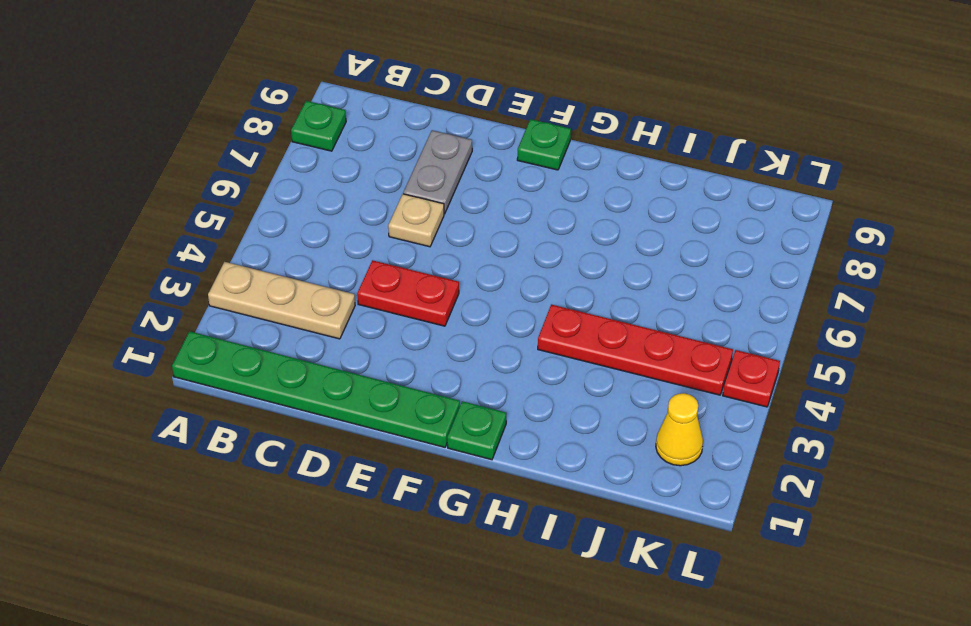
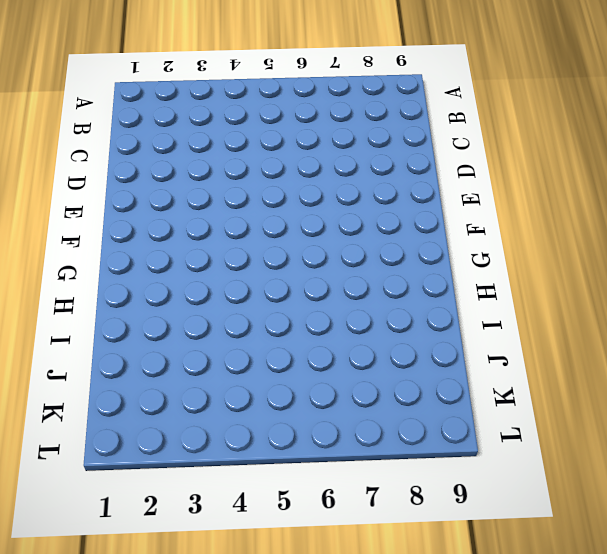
none -> green 1x6 plate [172,331,460,447]
none -> tan 1x3 plate [208,262,355,339]

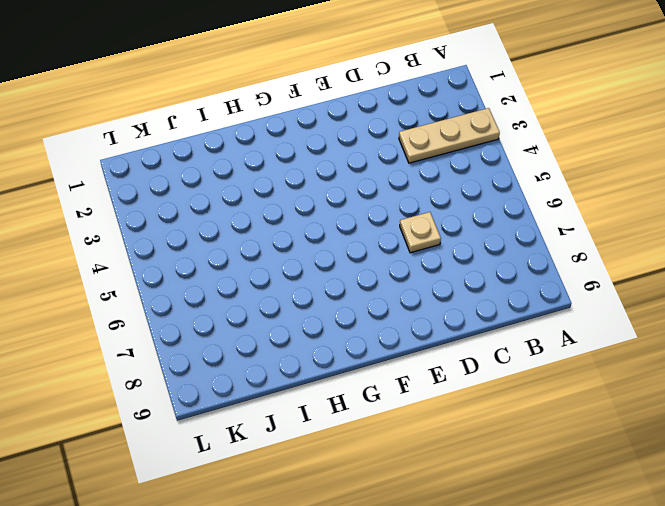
none -> green 1x6 plate [172,331,460,447]
none -> green 1x1 plate [291,101,346,151]

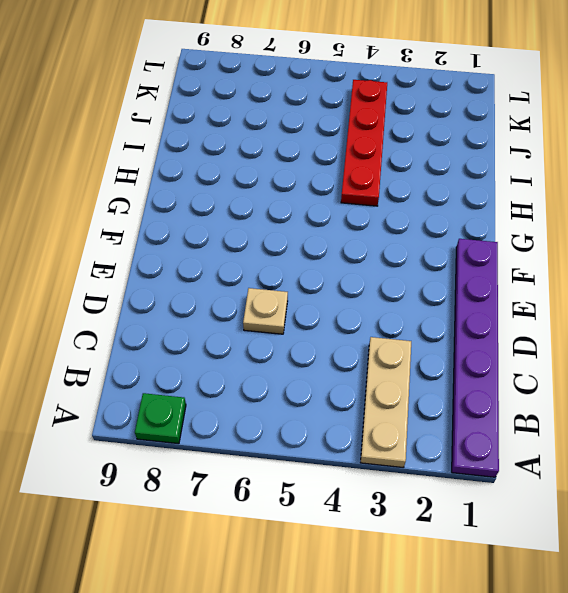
purple 1x6 plate [452,239,499,477] -> green 1x6 plate [172,331,460,447]
none -> red 1x2 plate [357,260,459,326]
none -> grey 1x2 plate [403,130,472,214]

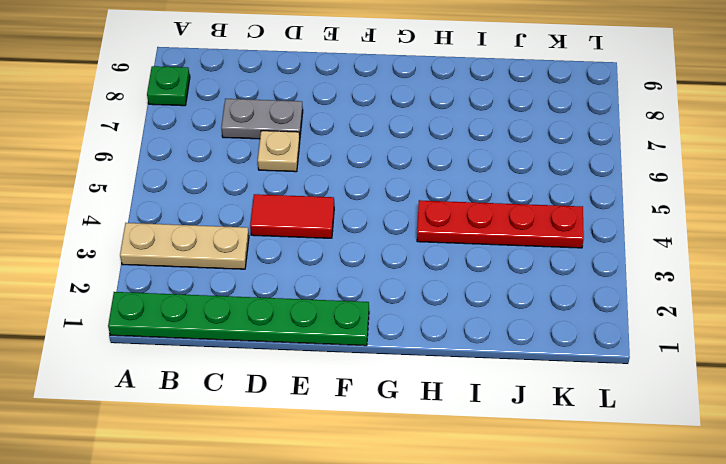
grey 1x2 plate [221,99,303,139] -> grey 1x2 plate turned to [403,130,472,214]
red 1x2 tile [250,194,334,238] -> red 1x2 plate [357,260,459,326]
none -> green 1x1 plate [517,119,571,170]
none -> green 1x1 plate [447,401,506,460]

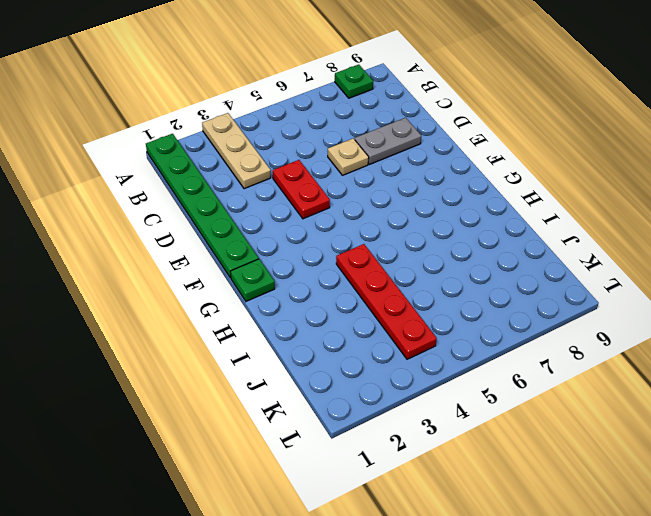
none -> green 1x1 plate [517,119,571,170]
none -> yellow 1x1 cone [656,393,703,466]

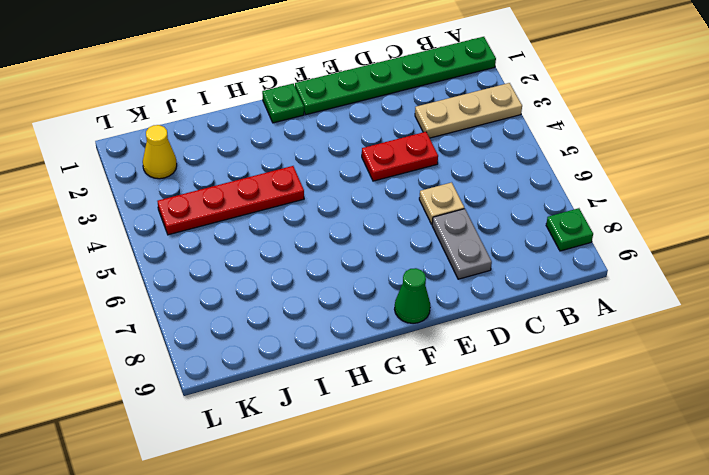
green 1x1 cone [395,268,430,323] -> green 1x1 plate [517,119,571,170]
none -> red 1x1 plate [723,350,780,407]

